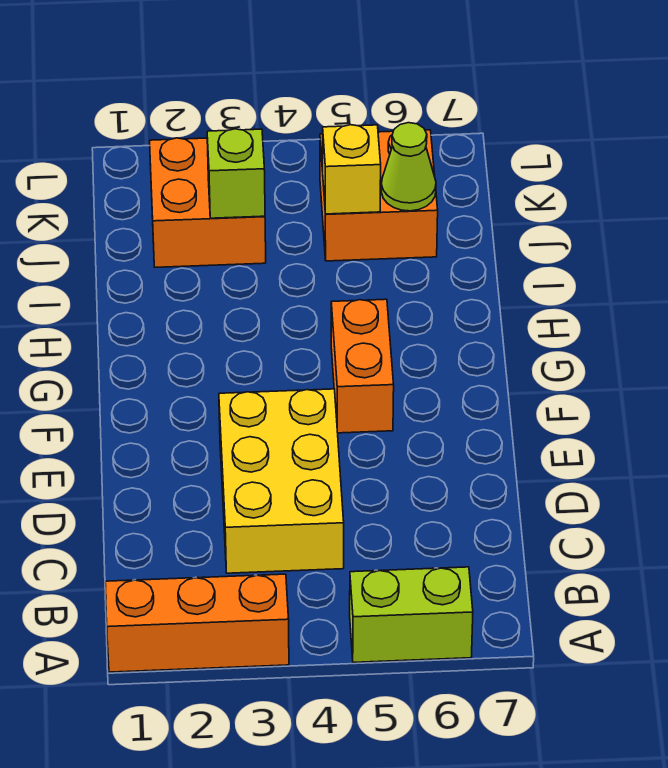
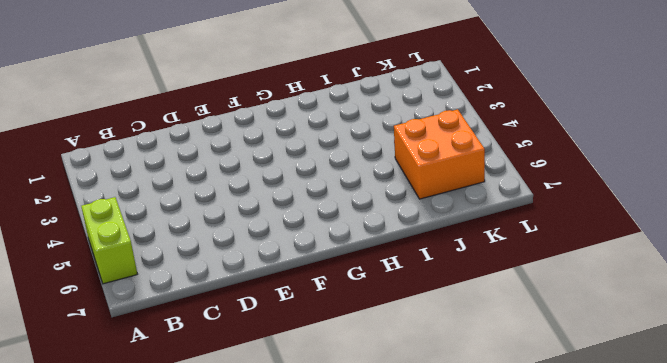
none -> orange 1x3 brick [105,574,289,672]
none -> yellow 2x3 brick [219,389,344,573]

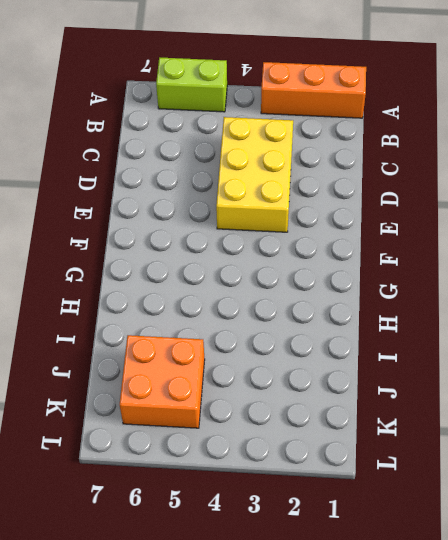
none -> orange 1x2 brick [331,299,394,433]
none -> orange 2x2 brick [150,138,266,267]

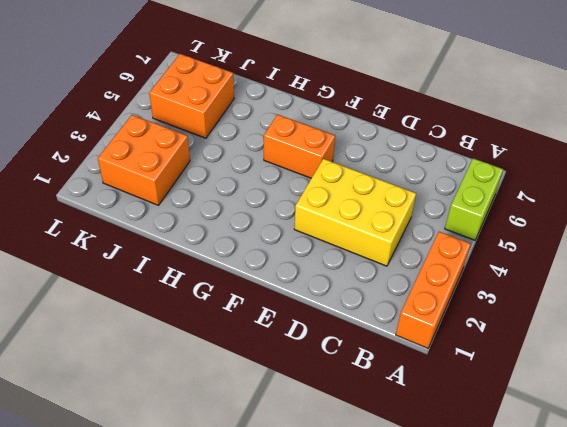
none -> lime 1x1 brick [207,129,265,218]
none -> yellow 1x1 brick [323,125,381,214]

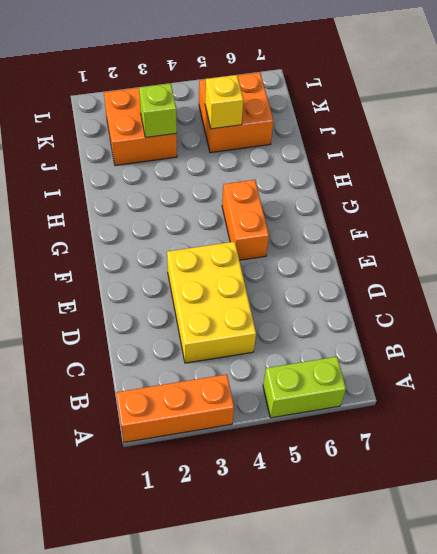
none -> lime 1x1 cone [381,123,436,211]

